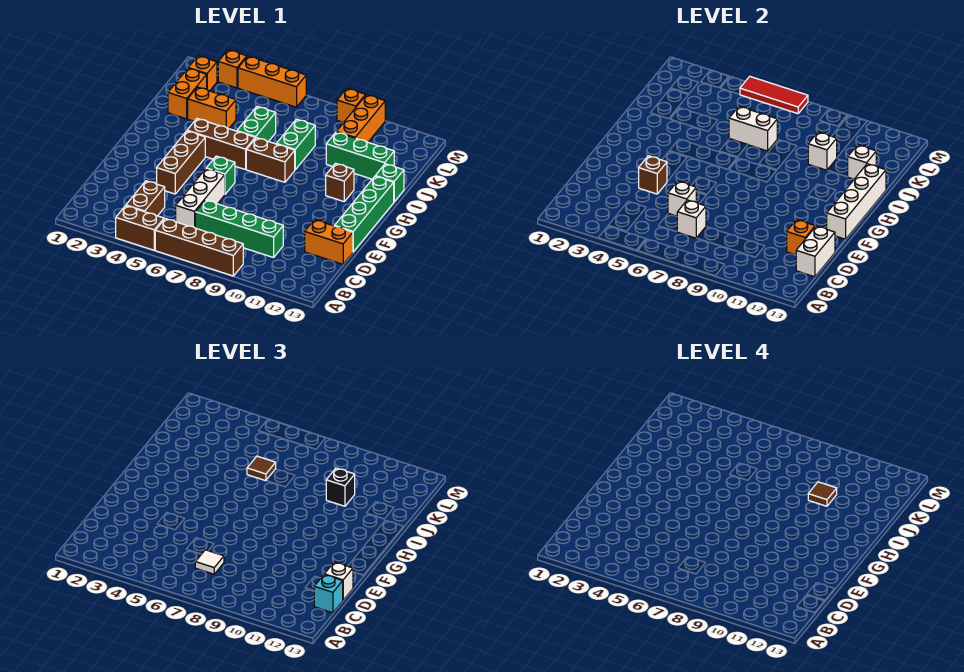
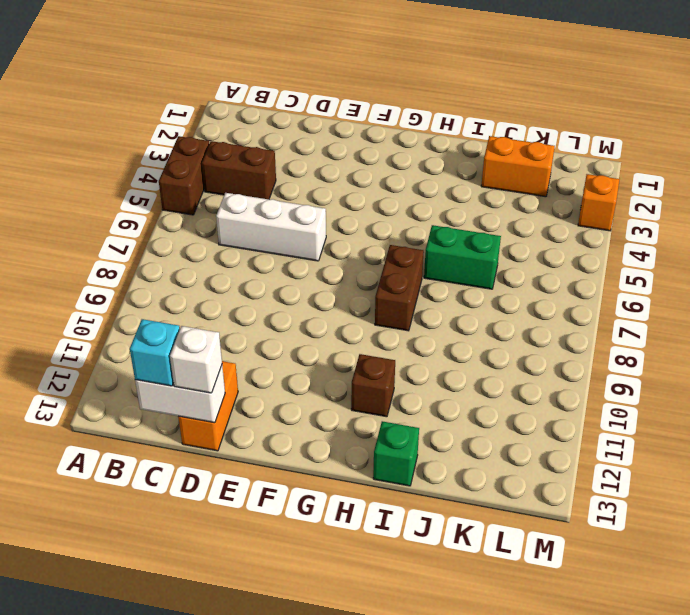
none -> brown 1x4 brick [155,219,243,276]
none -> green 1x4 brick [195,200,283,258]
none -> brown 1x3 brick [157,131,205,194]
none -> green 1x4 brick [335,176,394,252]

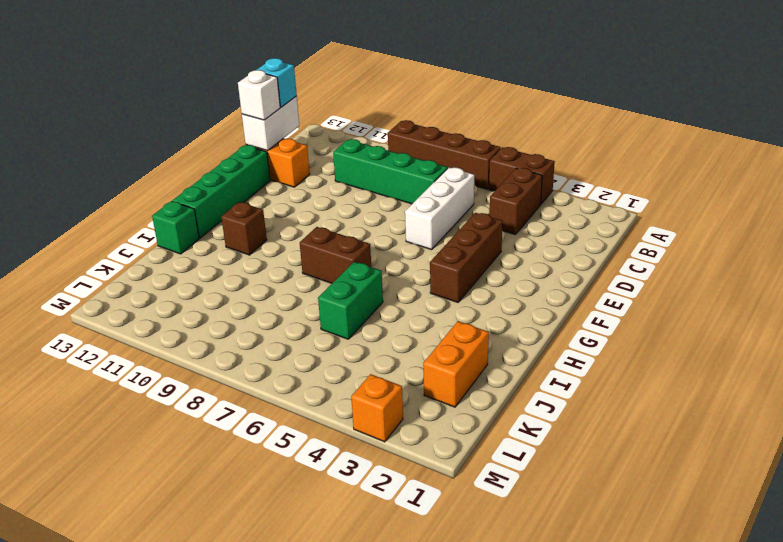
none -> green 1x1 brick [206,156,235,194]
none -> brown 1x3 brick [187,119,255,170]
none -> green 1x2 brick [277,119,315,170]
none -> orange 1x2 brick [188,87,236,129]

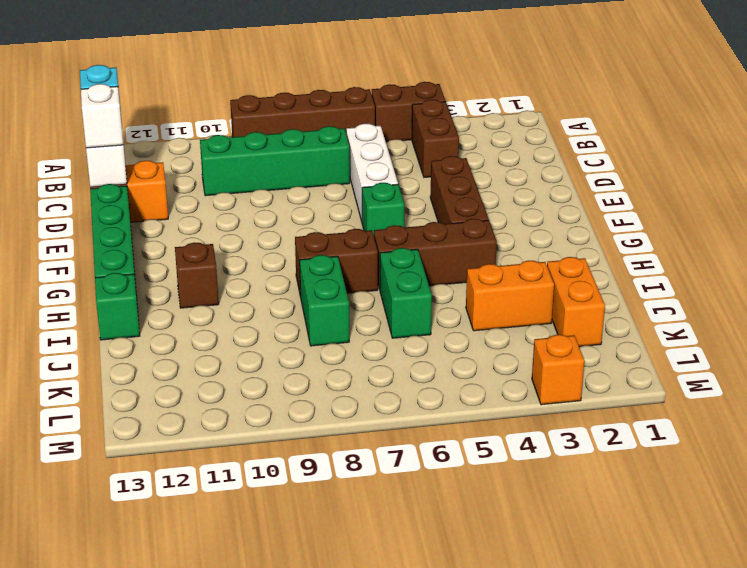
none -> green 1x3 brick [326,132,394,179]
none -> orange 1x3 brick [336,95,385,142]
none -> orange 1x1 brick [189,56,217,91]
none -> orange 1x3 brick [238,56,306,107]

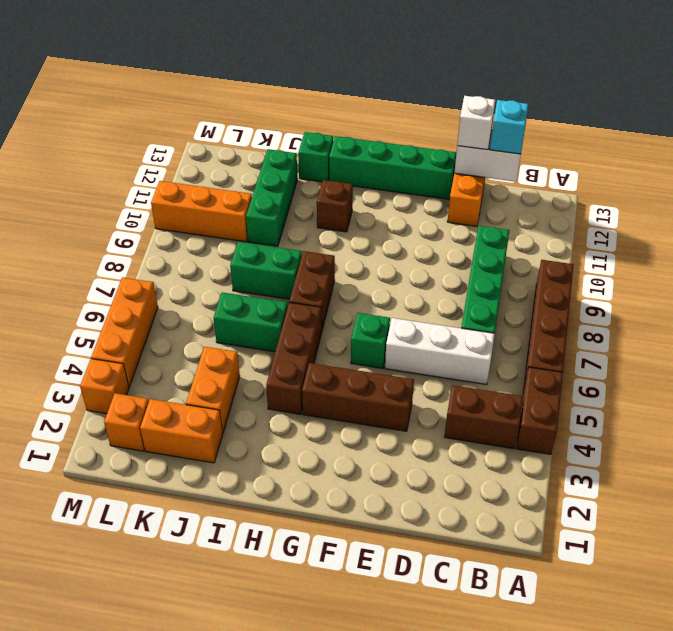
none -> orange 1x1 brick [337,88,366,123]
none -> white 1x1 brick [677,200,706,238]
none -> white 1x1 brick [668,181,696,216]
none -> orange 1x1 brick [787,220,815,255]

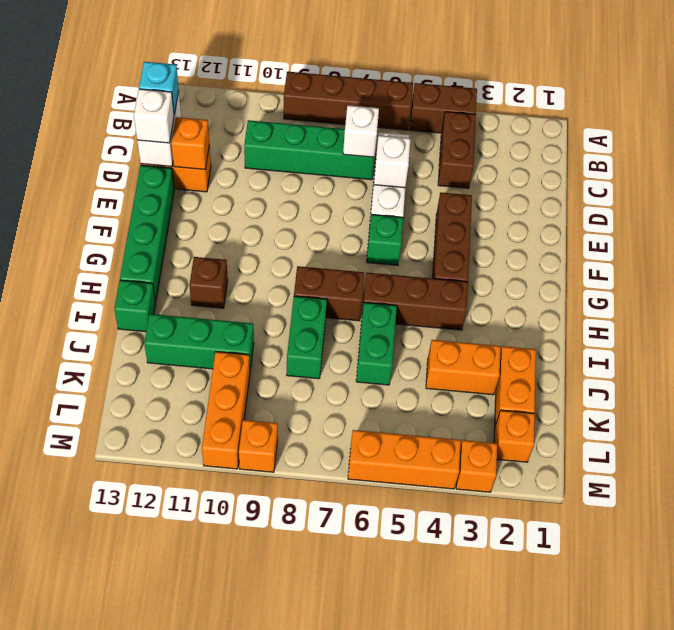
none -> brown 1x1 brick [639,156,667,194]
none -> white 1x4 brick [827,164,886,239]
none -> white 1x2 brick [729,106,777,151]
none -> white 1x1 brick [808,132,837,170]

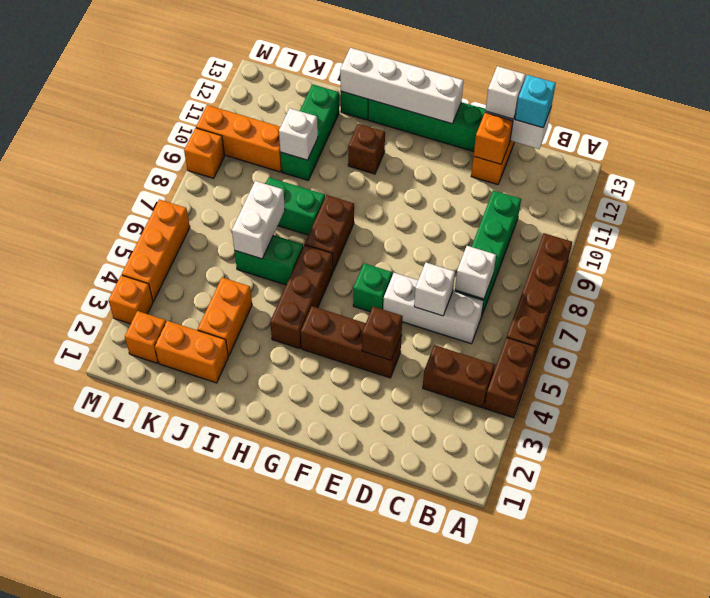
none -> white 1x1 brick [848,145,876,179]
none -> red 1x3 tile [740,76,808,114]
none -> white 1x1 tile [195,550,224,574]
none -> brown 1x1 tile [247,456,276,481]

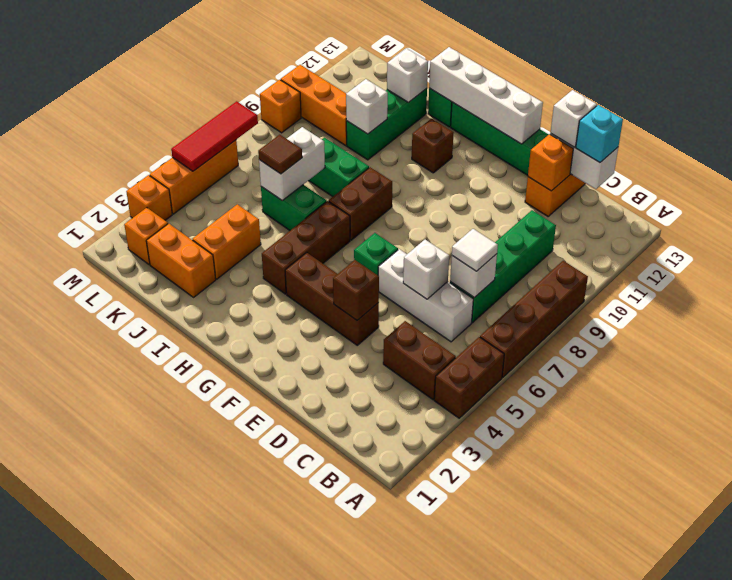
none -> black 1x1 brick [326,468,355,506]
none -> brown 1x1 tile [808,482,837,506]

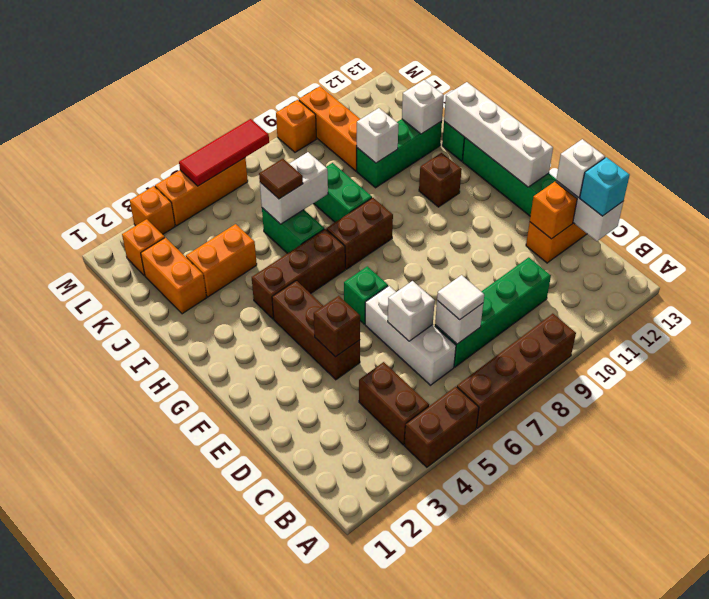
none -> black 1x1 brick [326,468,355,506]
none -> brown 1x1 tile [808,482,837,506]

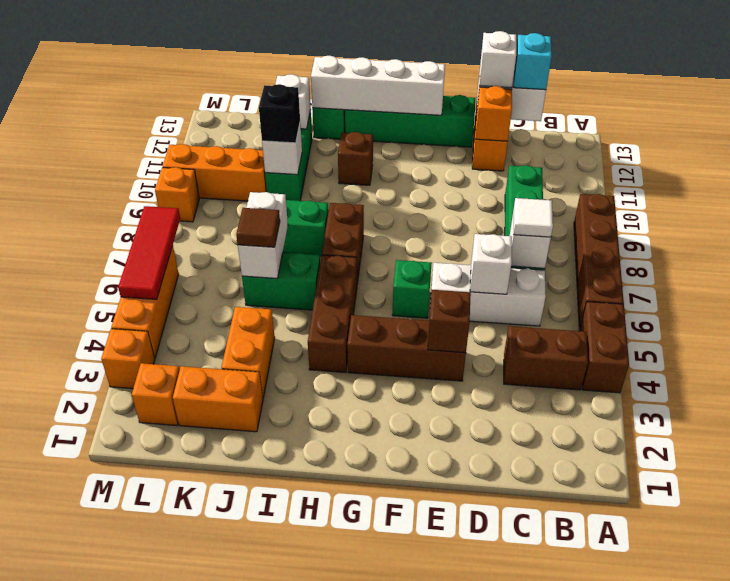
none -> brown 1x1 tile [808,482,837,506]

